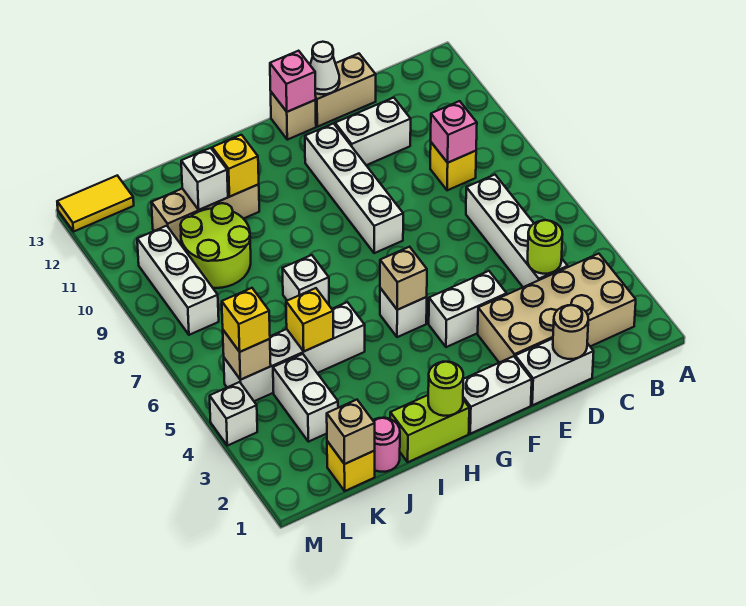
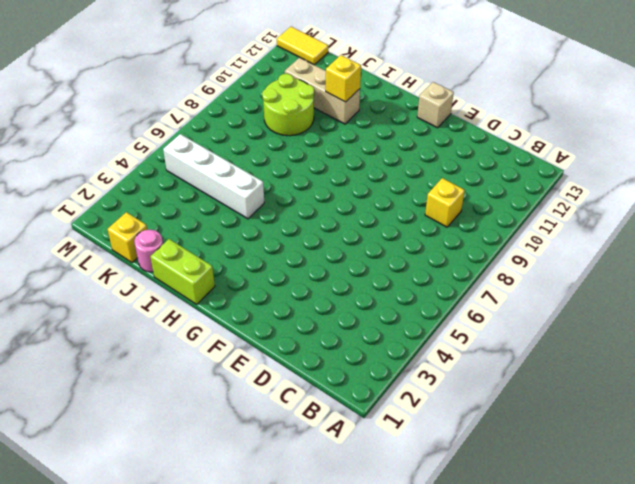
none -> tan 2x4 brick [478,254,636,363]
none -> white 1x4 brick [466,175,568,287]
none -> white 1x2 brick [515,339,594,405]
none -> white 1x2 brick [335,98,411,165]

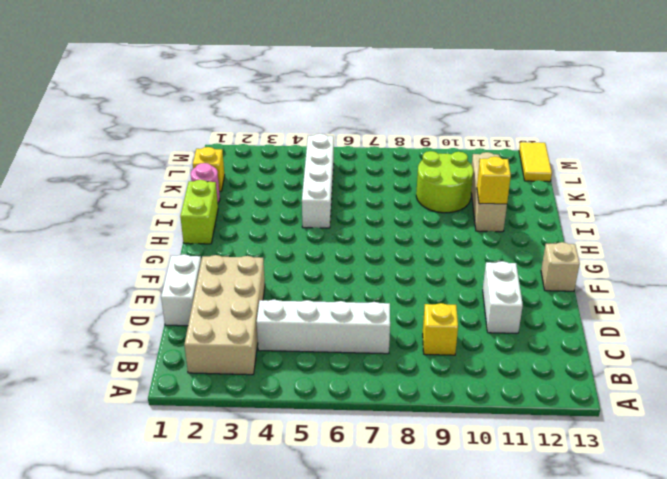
none -> tan 1x2 brick [315,54,376,127]
none -> white 1x2 brick [429,271,507,347]
none -> white 1x2 brick [463,356,532,434]
none -> white 1x4 brick [305,124,403,253]

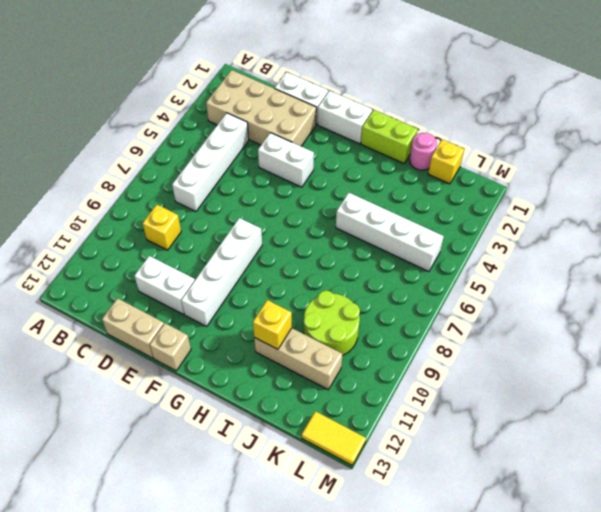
none -> white 1x1 brick [380,288,427,337]
none -> white 1x1 brick [282,255,329,305]
none -> white 1x2 brick [273,354,338,442]
none -> white 1x3 brick [137,226,219,335]

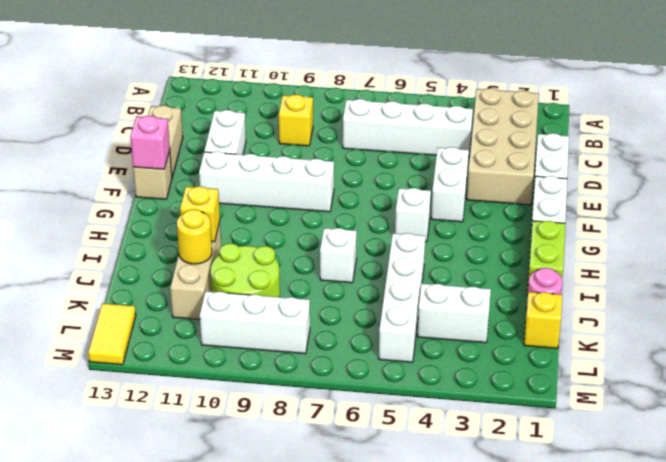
yellow 1x1 round brick [177,209,212,264] -> white 1x1 brick [181,148,228,210]
none -> white 1x1 brick [210,382,257,446]
none -> lime 1x1 round brick [528,220,563,274]
none -> pink 1x1 brick [431,101,477,163]
none -> tan 1x1 round brick [553,305,588,359]

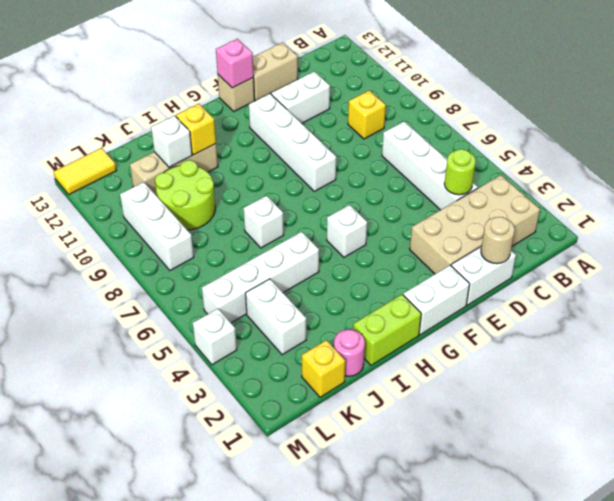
none -> white 1x2 brick [429,271,507,347]
none -> pink 1x1 brick [431,101,477,163]
none -> white 1x1 cone [310,42,340,94]
none -> tan 1x1 brick [380,247,427,310]

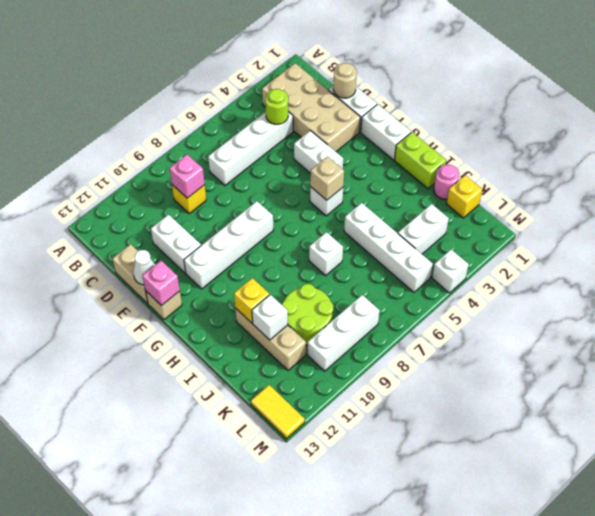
none -> lime 1x1 round brick [428,362,463,416]
none -> yellow 1x1 brick [286,288,333,351]
none -> tan 1x1 brick [327,400,375,464]
none -> tan 1x1 brick [223,330,271,380]

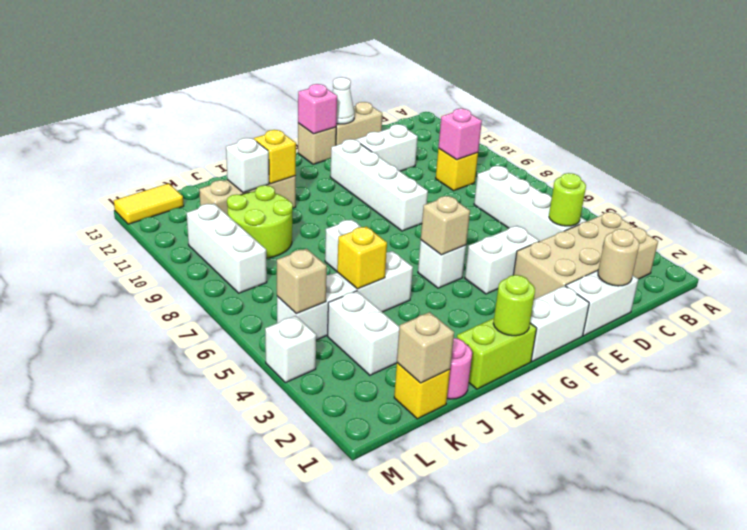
none -> yellow 1x1 brick [222,288,270,352]

